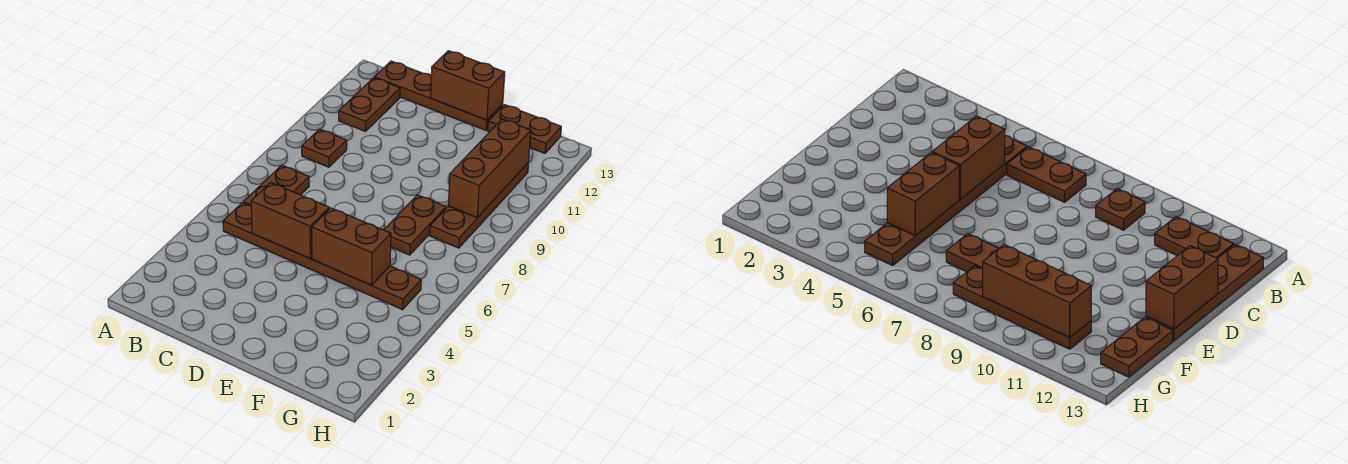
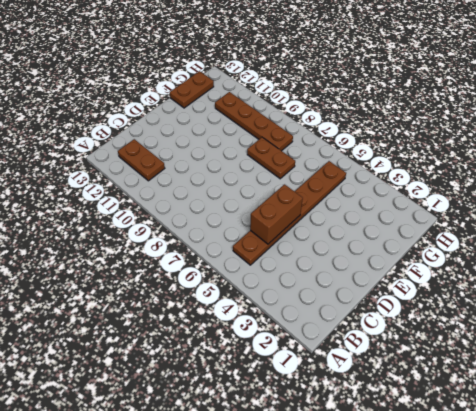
none -> brown 1x2 plate [243,165,309,206]
none -> brown 1x1 plate [302,129,347,167]
none -> brown 1x4 plate [374,61,503,130]

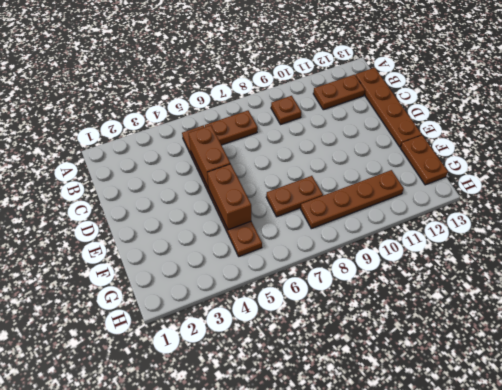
none -> brown 1x2 brick [431,51,505,120]
none -> brown 1x3 brick [448,119,531,218]

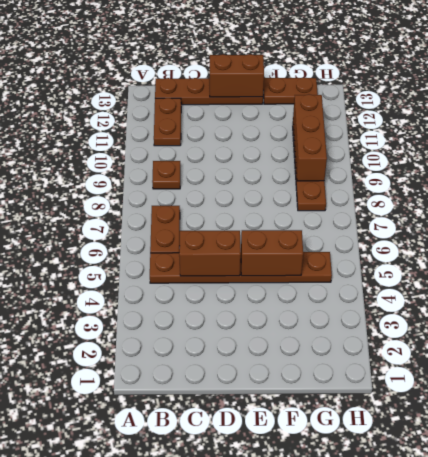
none -> brown 1x2 plate [384,195,446,255]

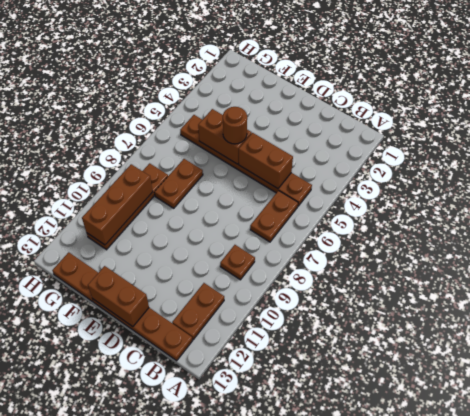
brown 1x1 round brick [223,107,247,144] -> none

